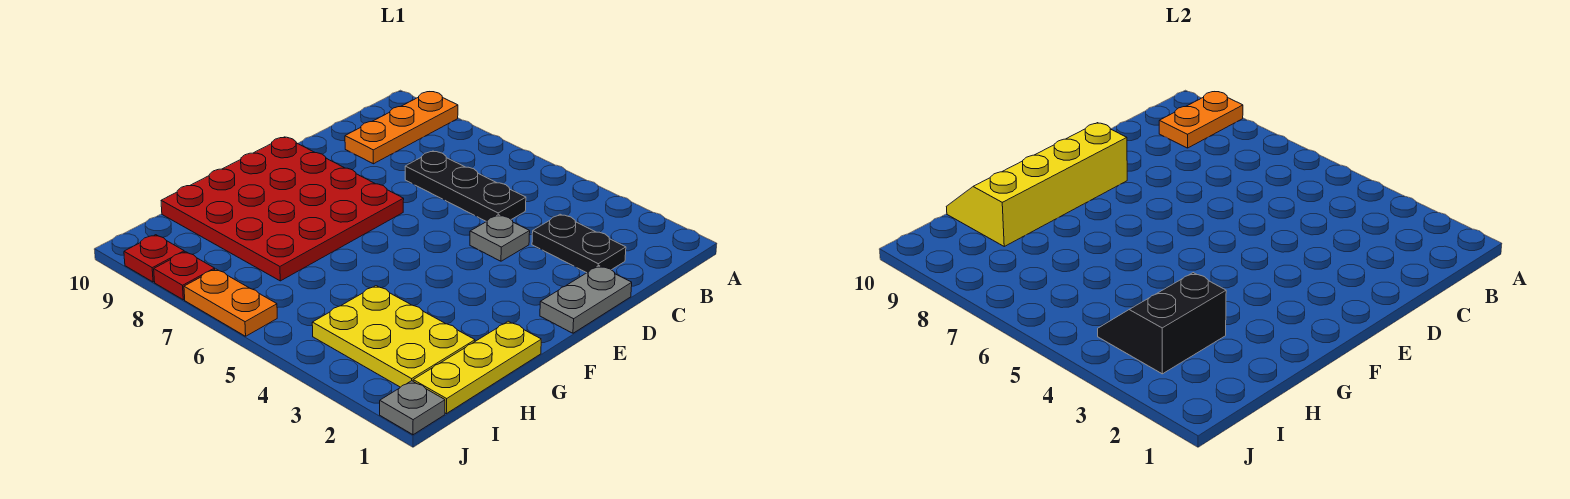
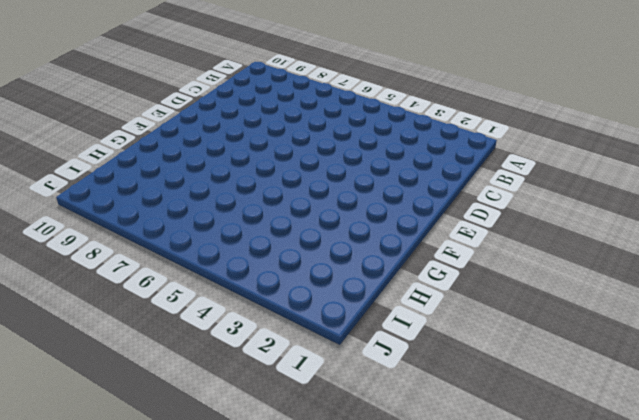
none -> orange 1x3 plate [345,92,458,164]
none -> black 1x2 plate [532,214,626,273]
none -> black 1x3 plate [405,151,526,222]

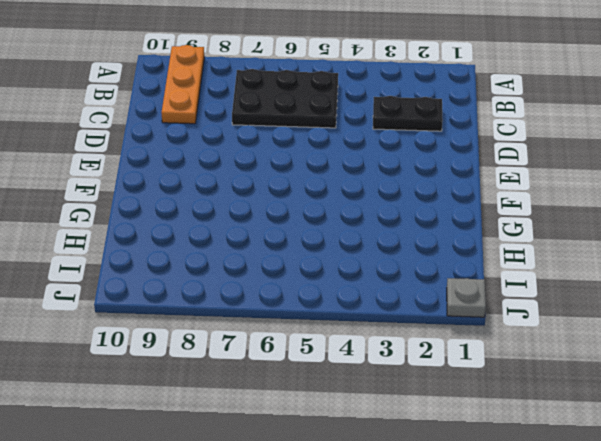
black 2x3 plate [232,69,338,128] -> black 1x3 plate [405,151,526,222]
none -> grey 1x2 plate [540,266,632,333]
none -> grey 1x1 plate [470,215,530,261]
none -> red 4x4 plate [161,137,404,281]

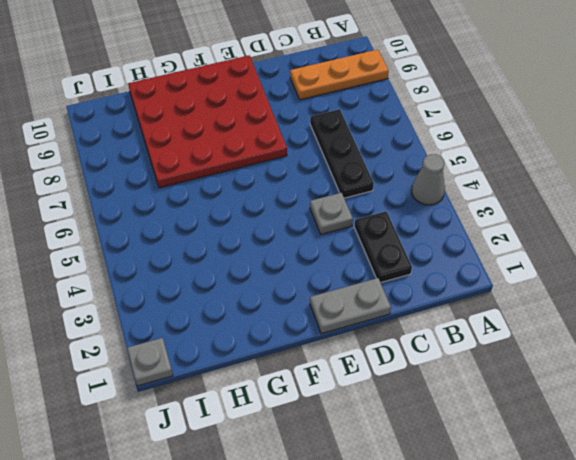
grey 1x1 cone [412,154,445,205] -> none
none -> yellow 1x3 plate [413,321,541,414]
none -> yellow 2x3 plate [312,286,475,387]
none -> orange 1x2 plate [184,269,277,336]

